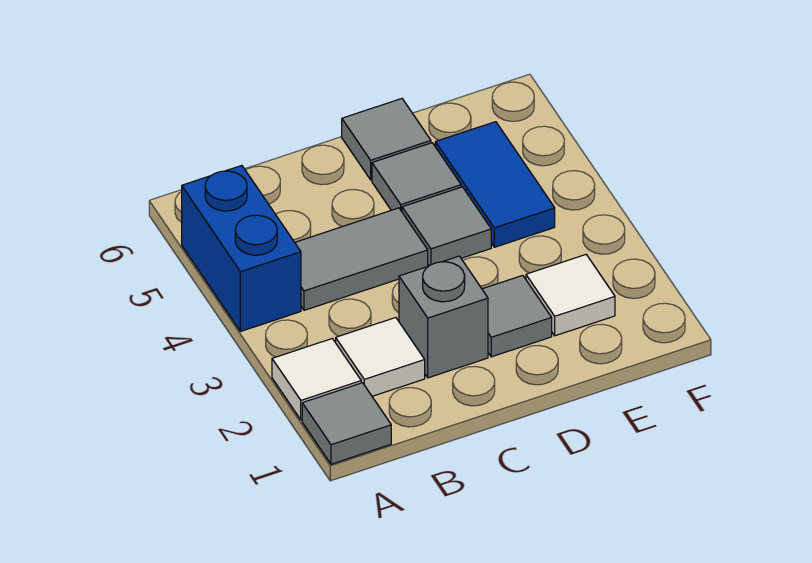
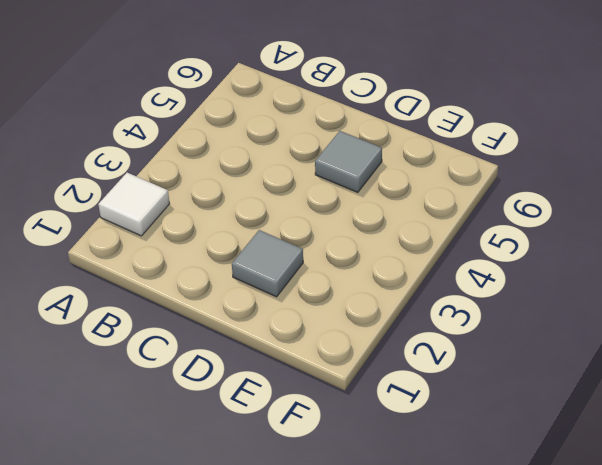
none -> grey 1x1 tile [302,383,391,464]
none -> blue 1x2 brick [182,166,301,331]
none -> white 1x1 tile [336,318,425,396]

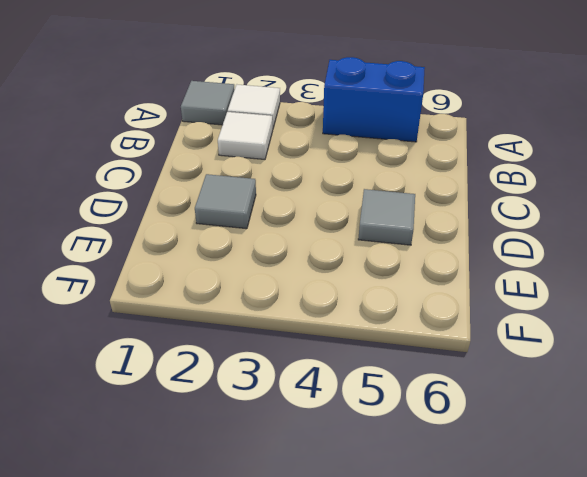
none -> grey 1x2 tile [295,208,428,310]
none -> grey 1x1 brick [399,256,488,378]
none -> grey 1x1 tile [402,187,491,266]

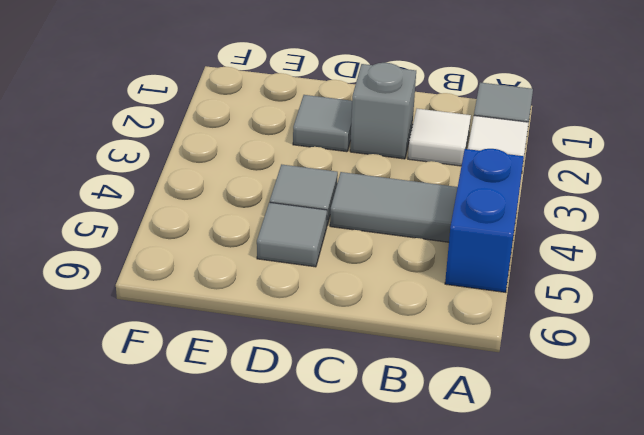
none -> grey 1x1 tile [342,99,431,180]
none -> white 1x1 tile [526,255,615,336]
none -> blue 1x2 tile [435,122,555,247]

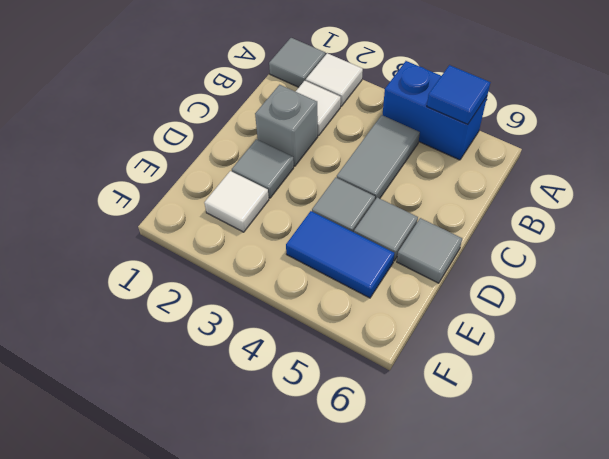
blue 1x1 tile [427,65,490,125] -> none

